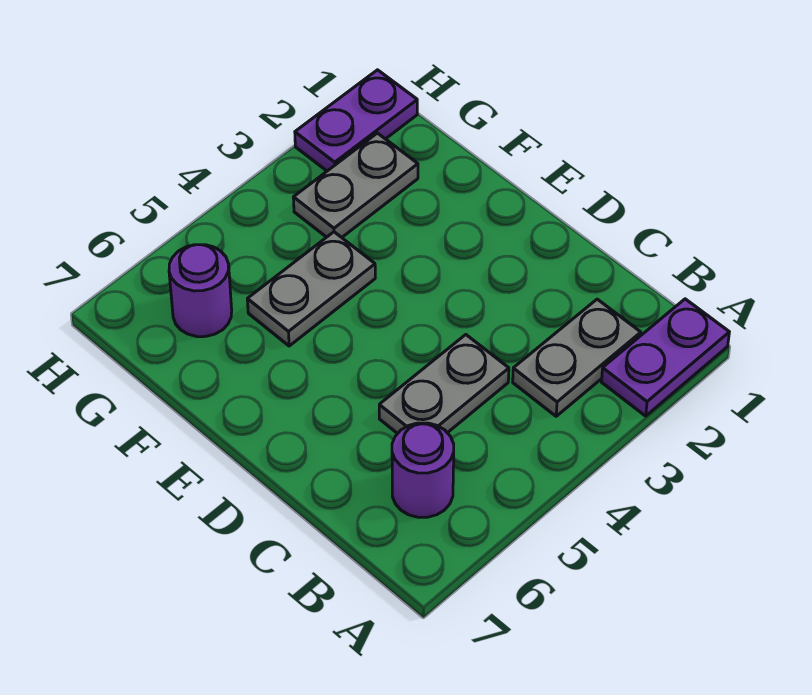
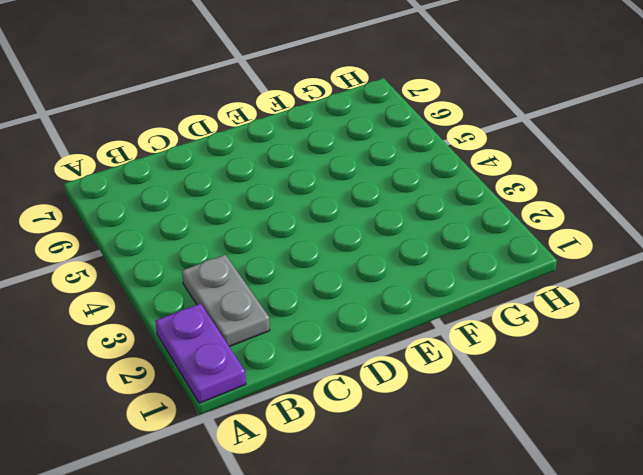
none -> purple 1x1 round brick [392,423,454,517]
none -> grey 1x2 plate [379,335,509,434]

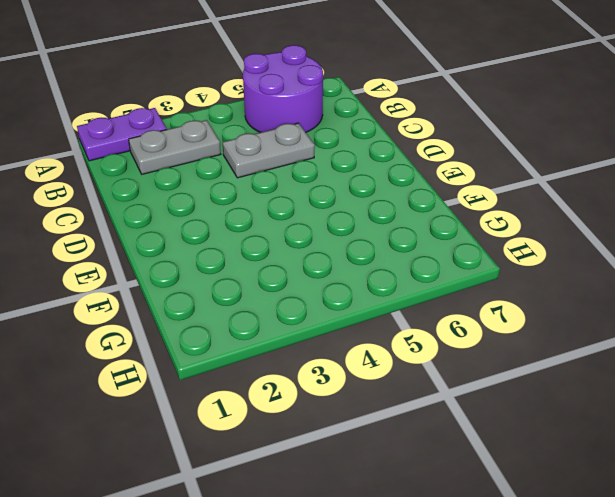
purple 2x2 round brick [243,45,323,132] -> purple 1x1 round brick [392,423,454,517]
none -> grey 1x2 plate [247,232,375,346]
none -> grey 1x2 plate [293,133,418,237]

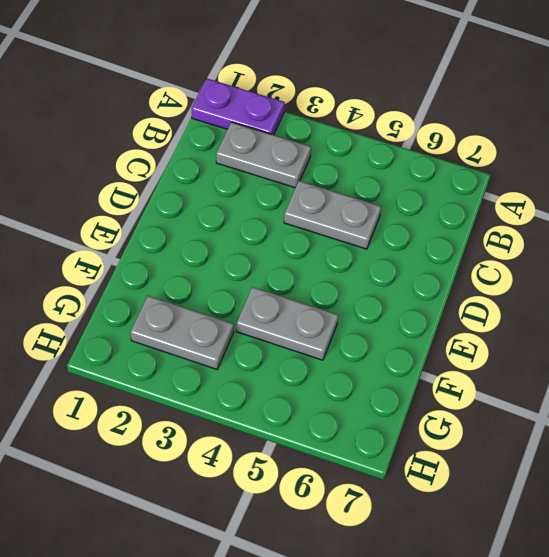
none -> purple 1x1 round brick [392,423,454,517]
none -> purple 1x1 round brick [169,245,232,337]

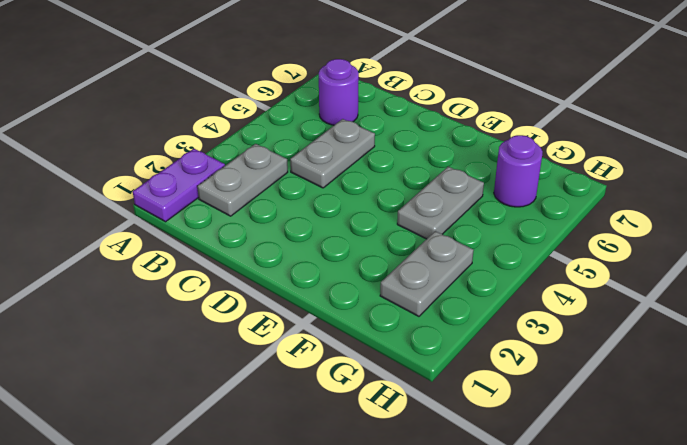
none -> purple 1x2 plate [295,70,417,171]

